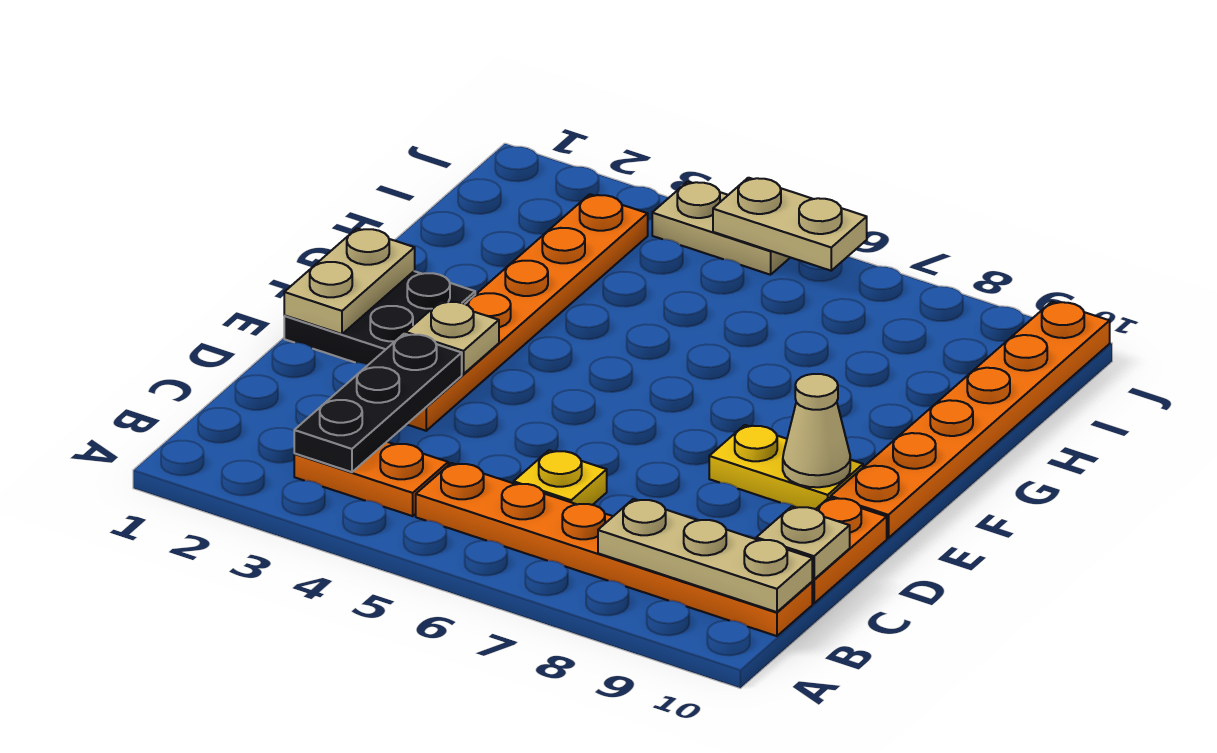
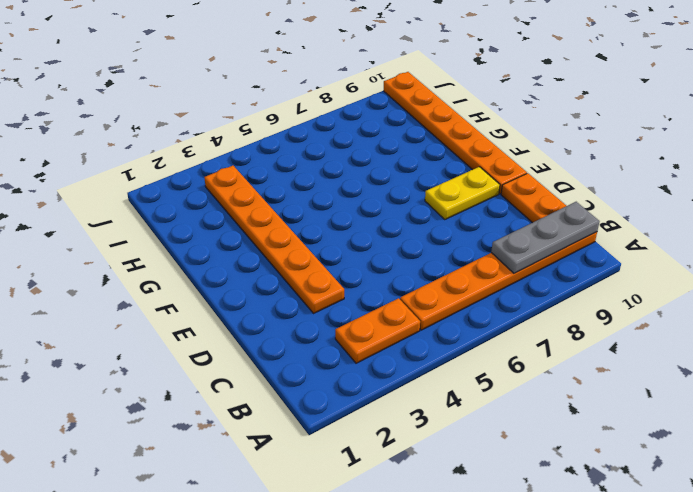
grey 1x3 plate [491,202,600,273] -> tan 1x3 plate [598,499,812,612]
none -> yellow 1x1 plate [514,450,607,505]
none -> black 2x2 plate [284,271,475,365]
none -> tan 1x2 plate [652,182,790,275]

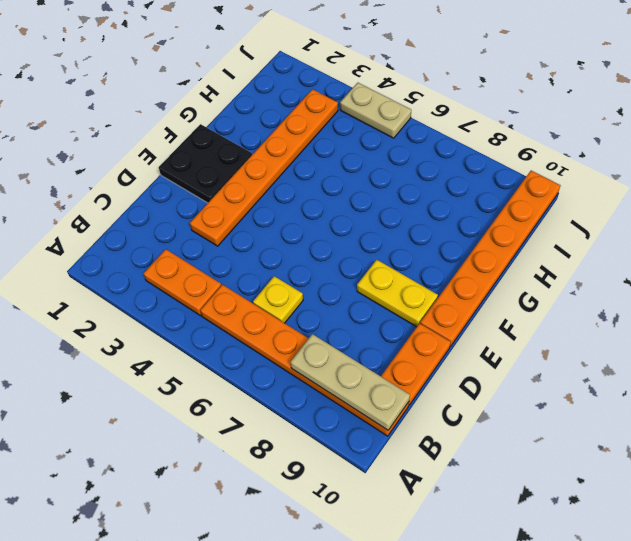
none -> black 1x3 plate [294,334,462,472]
none -> tan 1x1 plate [756,506,850,579]
none -> tan 1x2 plate [284,228,415,334]

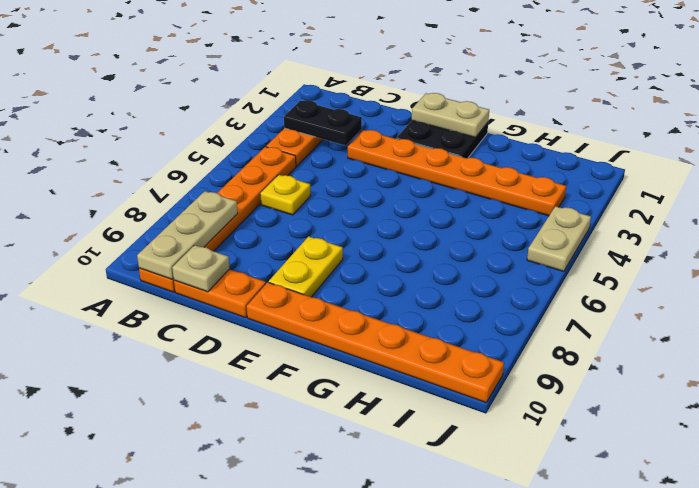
black 1x2 plate [284,100,362,145] -> black 1x3 plate [294,334,462,472]
none -> tan 1x1 plate [406,301,499,374]
none -> tan 1x1 cone [783,374,850,487]
none -> tan 1x2 plate [713,178,867,271]

